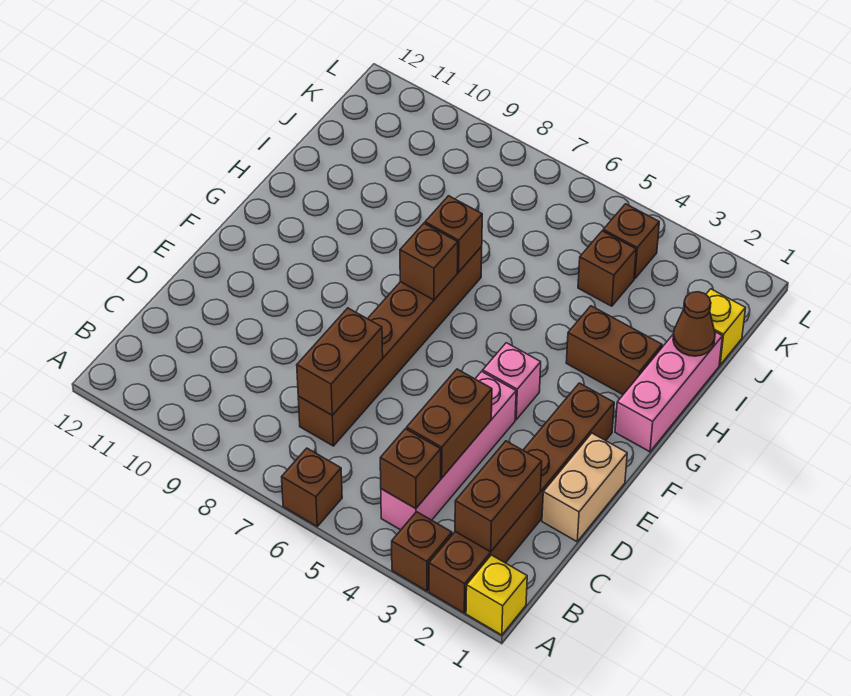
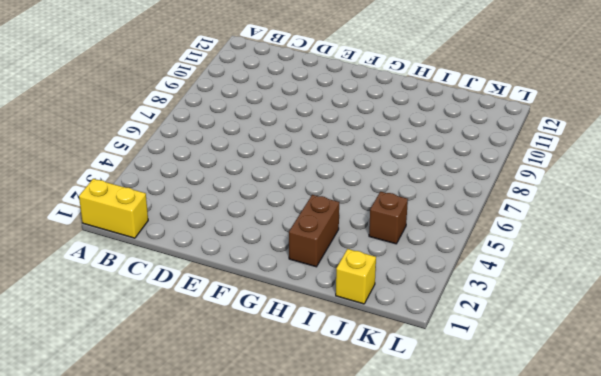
yellow 1x2 brick [79,179,148,238] -> yellow 1x1 brick [466,555,527,635]
none -> brown 1x6 brick [429,383,614,613]
none -> brown 1x1 brick [392,512,452,591]
none -> brown 1x1 brick [282,448,342,526]

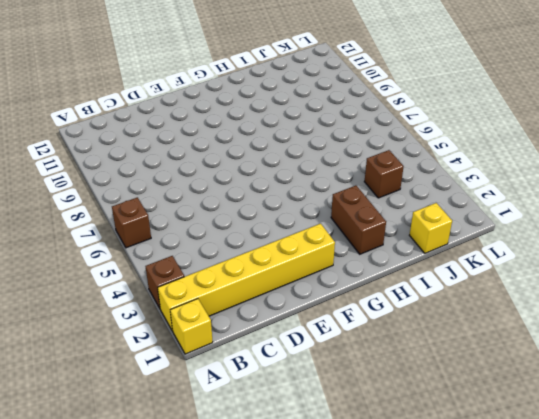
yellow 1x6 brick [158,224,335,331] -> brown 1x6 brick [429,383,614,613]
none -> pink 1x4 brick [381,372,516,530]
none -> brown 1x6 brick [298,247,482,446]
none -> tan 1x2 brick [542,433,627,542]

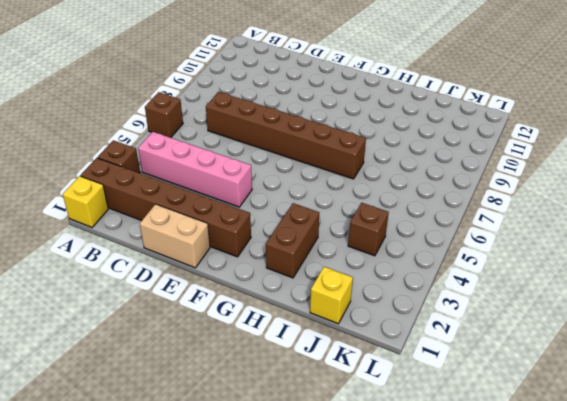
none -> pink 1x1 brick [483,343,541,420]
none -> pink 1x3 brick [615,332,722,452]
none -> brown 1x1 brick [603,204,659,279]

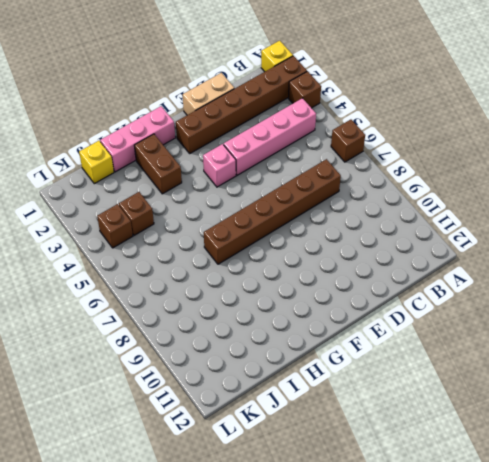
none -> brown 1x2 brick [455,441,542,552]
none -> brown 1x1 brick [380,429,441,509]
none -> brown 1x2 brick [407,369,492,478]

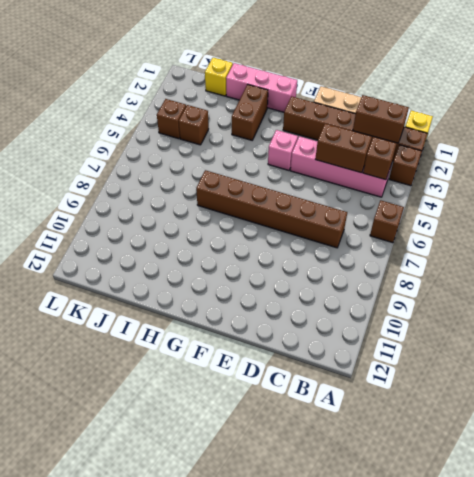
none -> brown 1x2 brick [297,308,383,415]
none -> brown 1x1 brick [400,223,458,300]
none -> brown 1x1 brick [425,196,482,272]

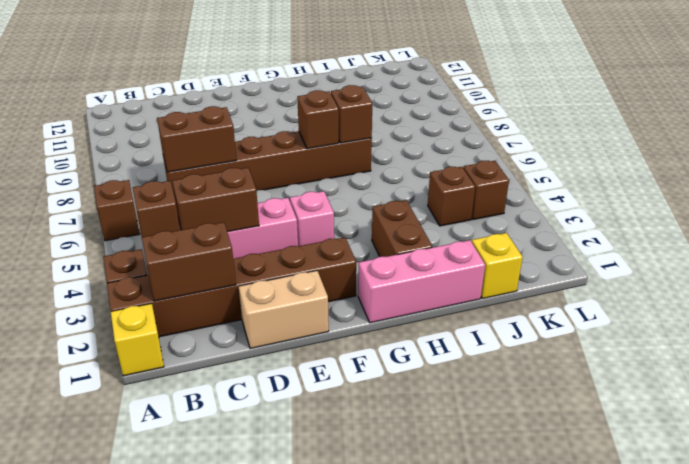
none -> brown 1x1 cone [673,292,715,356]

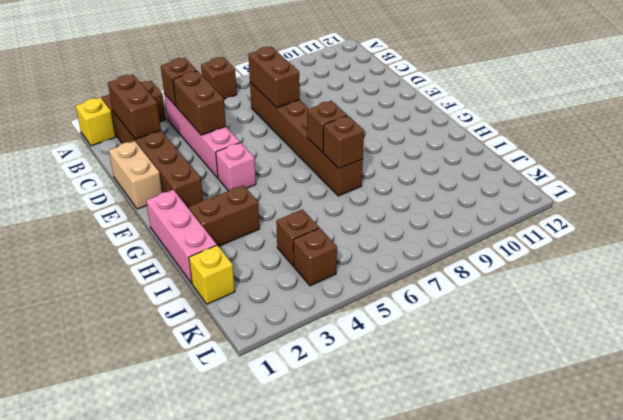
none -> brown 1x1 cone [673,292,715,356]

